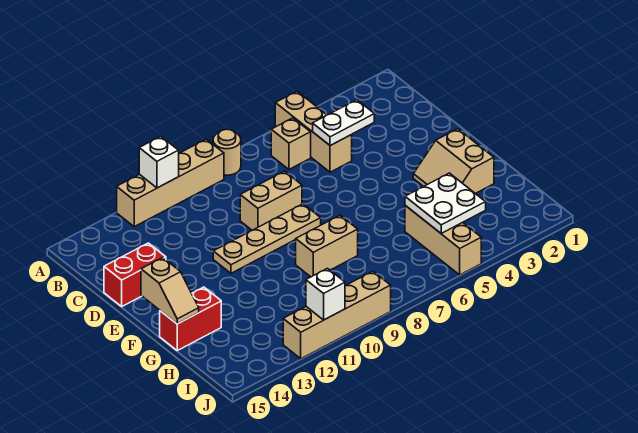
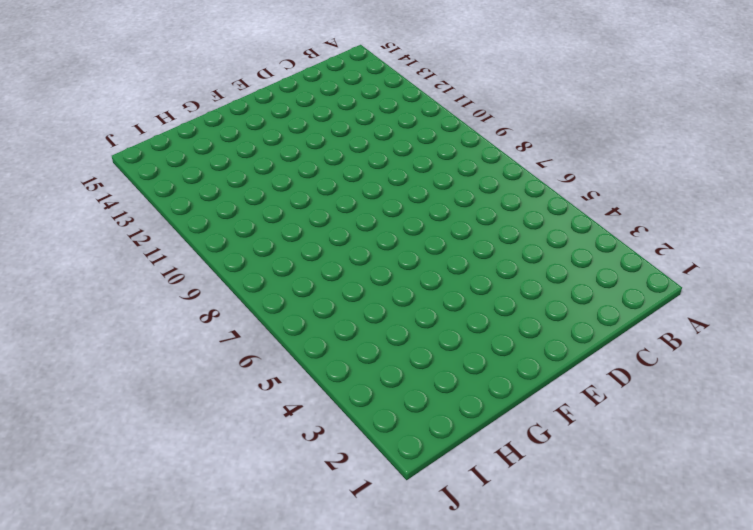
none -> tan 1x3 brick [275,91,352,172]
none -> tan 1x1 round brick [213,129,241,175]
none -> tan 1x4 brick [117,139,224,227]

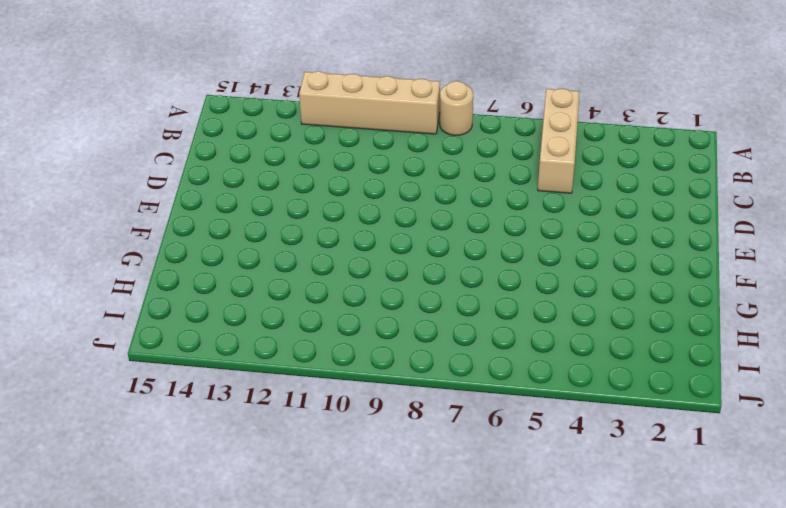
none -> tan 1x1 brick [271,118,311,169]
none -> tan 1x2 brick [240,171,302,230]
none -> red 1x2 brick [104,243,166,306]

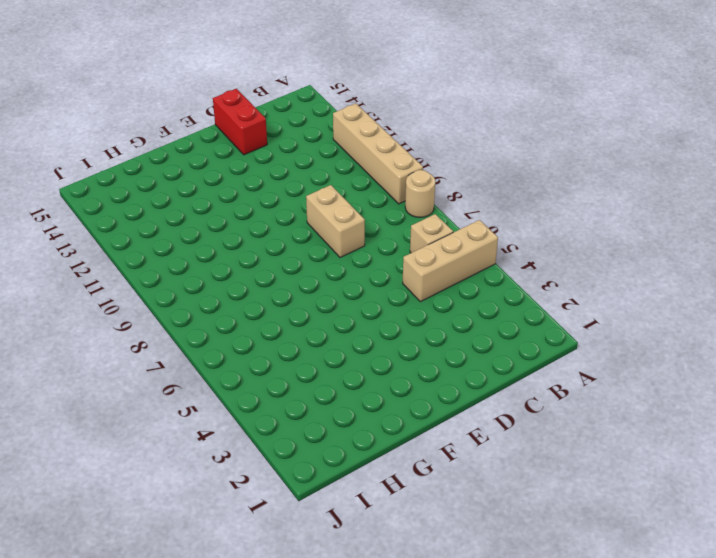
none -> tan 1x4 plate [213,204,321,273]
none -> tan 2x2 slope [413,129,494,194]
none -> tan 1x2 brick [296,215,358,277]

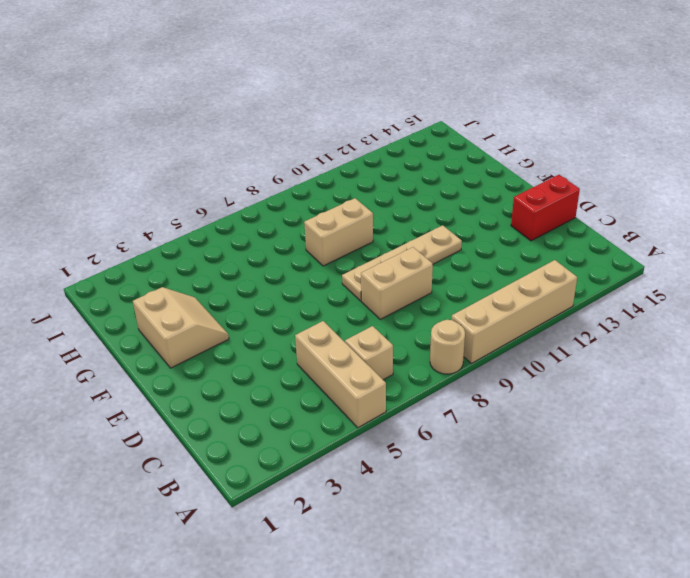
none -> red 1x2 brick [160,287,221,350]
none -> tan 1x3 brick [405,206,481,275]
none -> tan 1x4 brick [283,271,391,359]

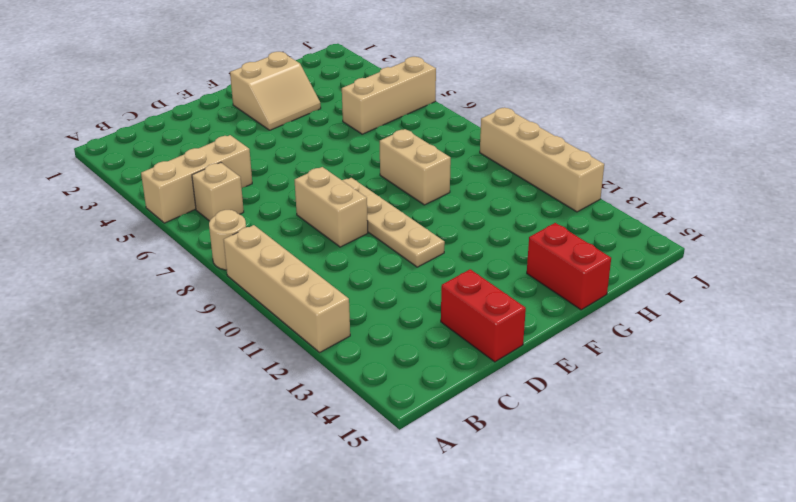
none -> white 1x1 brick [139,136,179,188]
none -> white 1x2 plate [313,100,374,146]
none -> tan 1x2 slope [141,258,199,324]

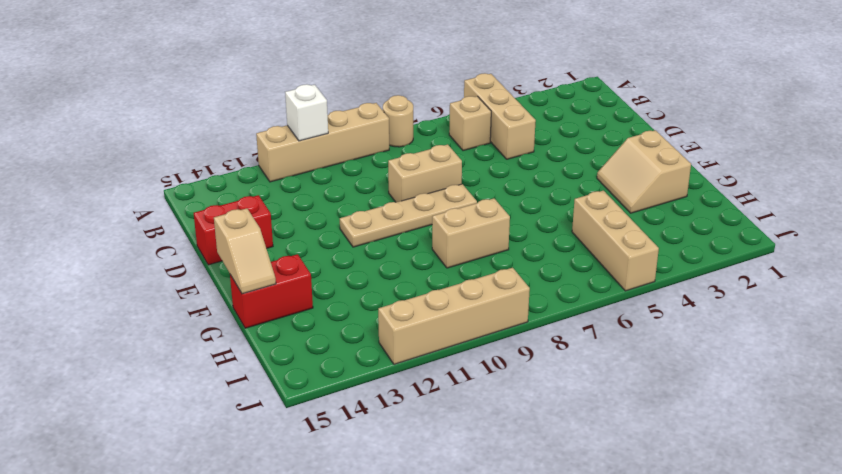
none -> white 1x2 plate [313,100,374,146]
none -> white 2x2 plate [405,173,486,233]
none -> white 1x1 brick [306,268,345,320]

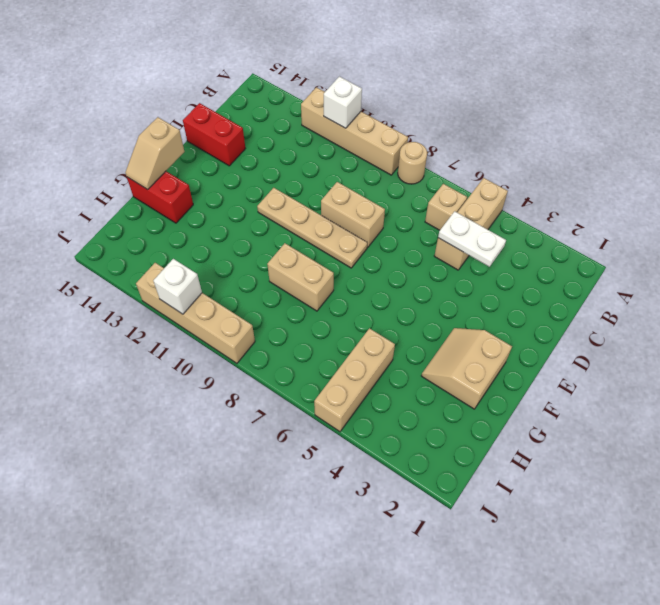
none -> white 2x2 plate [405,173,486,233]

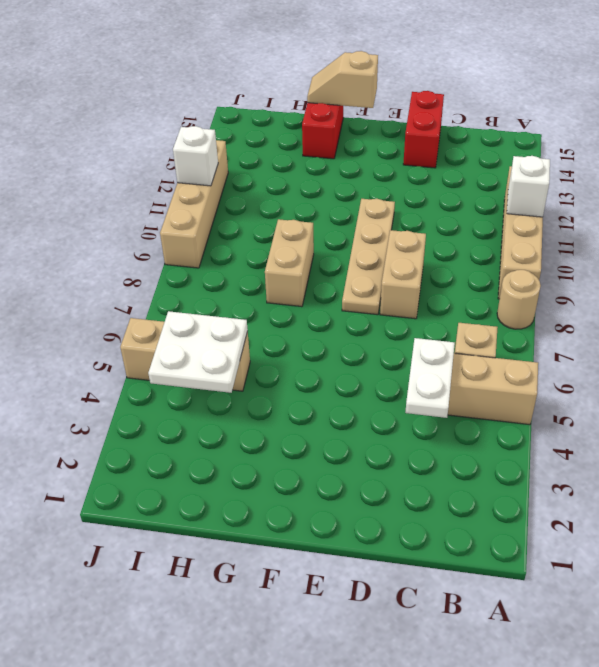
none -> tan 2x2 slope [413,129,494,194]

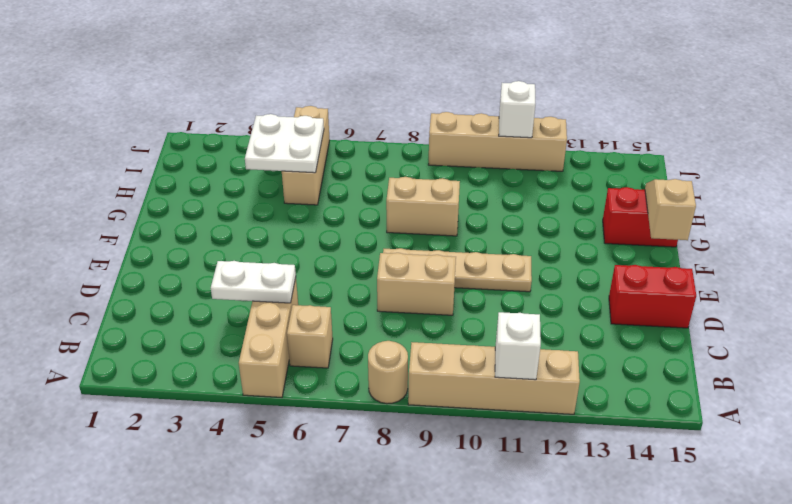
none -> tan 2x2 slope [413,129,494,194]

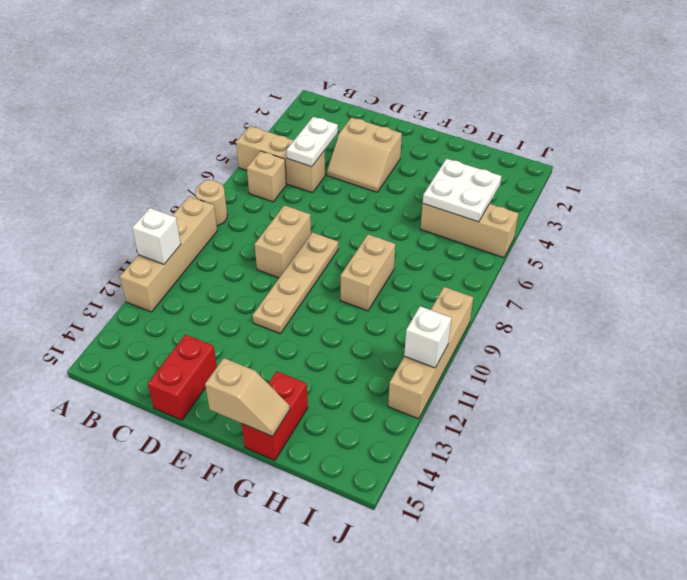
tan 2x2 slope [327,118,402,192] -> tan 2x2 slope moved to [413,129,494,194]

